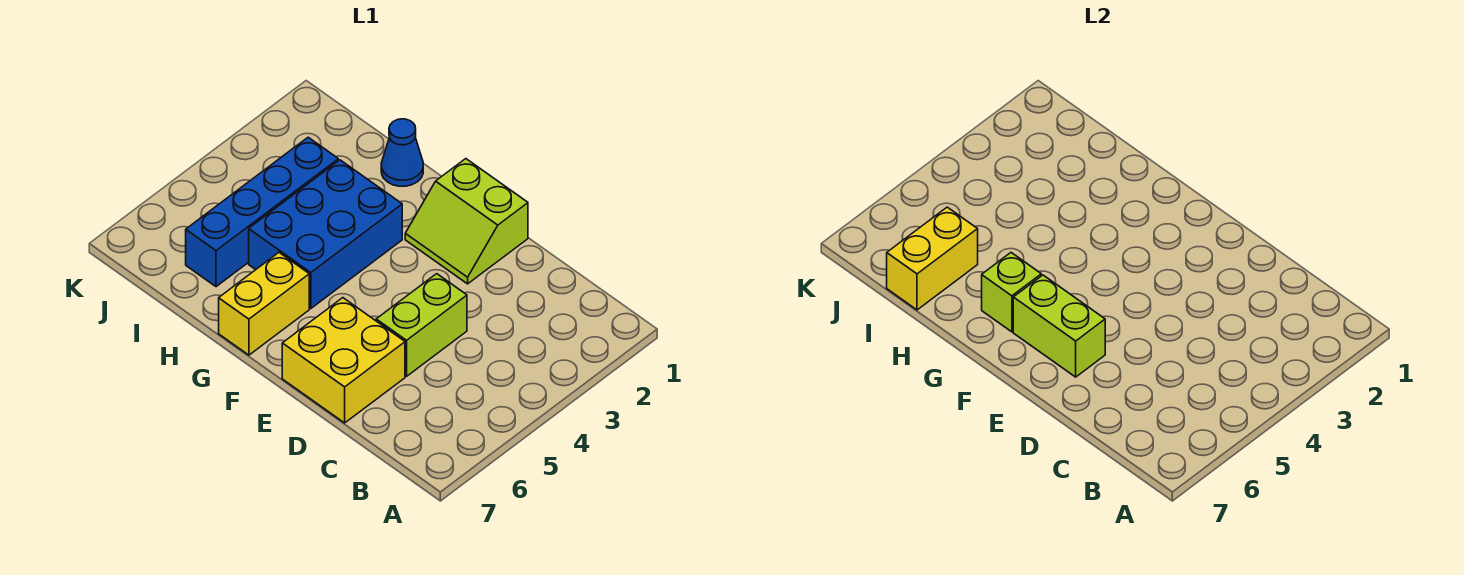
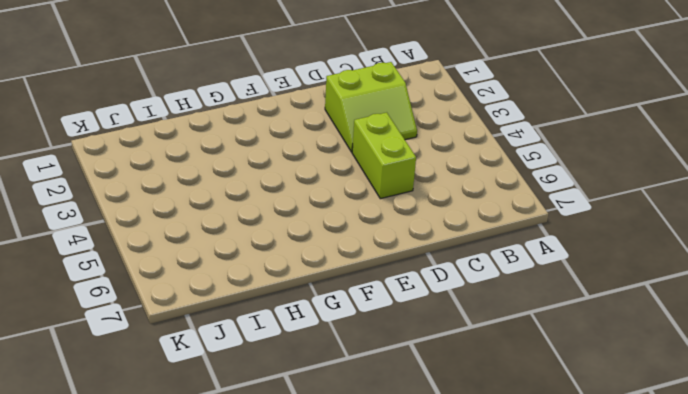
lime 2x2 slope [325,62,417,152] -> lime 2x2 slope moved to [405,159,528,284]
none -> yellow 2x2 brick [282,298,405,423]
none -> blue 2x3 brick [249,160,402,309]

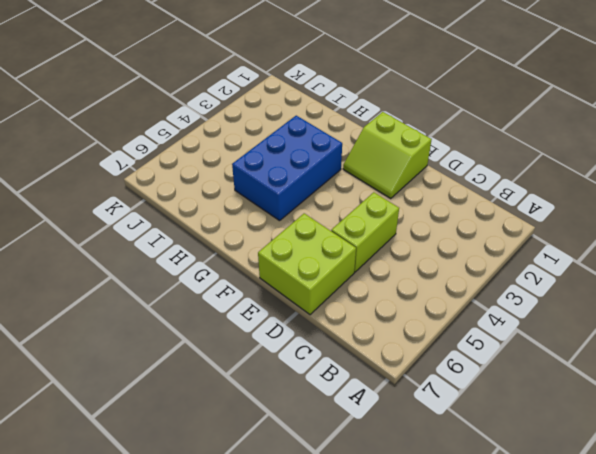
lime 2x2 brick [258,213,356,315] -> yellow 2x2 brick [282,298,405,423]
none -> yellow 1x2 brick [219,253,309,355]
none -> blue 1x1 cone [381,119,423,186]

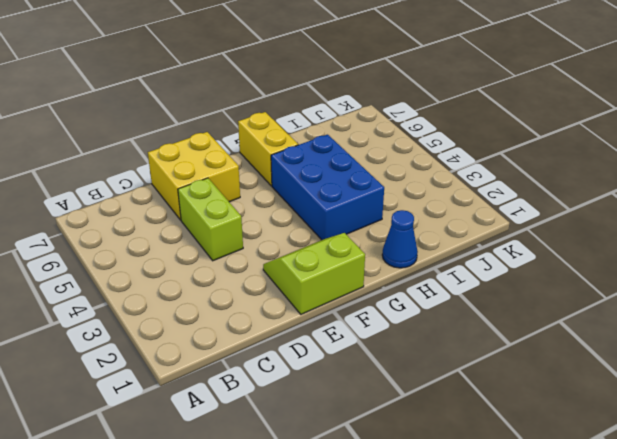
none -> blue 1x4 brick [186,137,338,287]
none -> lime 1x2 brick [1013,275,1105,377]

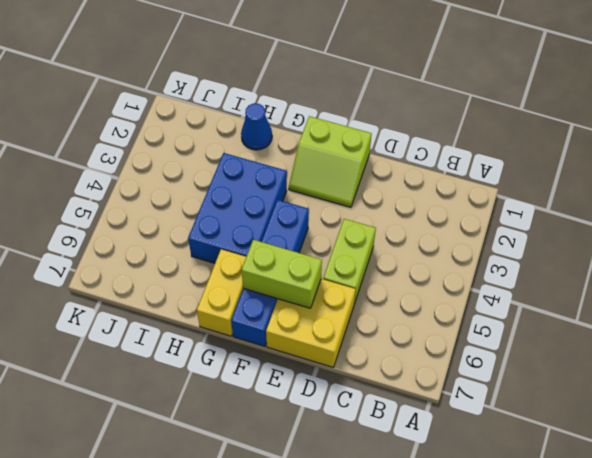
blue 1x4 brick [231,200,309,347] -> blue 1x4 brick moved to [186,137,338,287]
none -> lime 1x1 brick [982,253,1041,332]
none -> yellow 1x2 brick [887,207,978,310]

